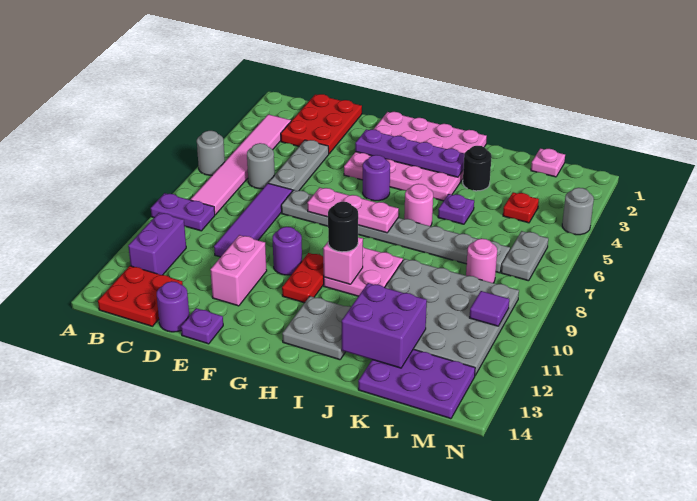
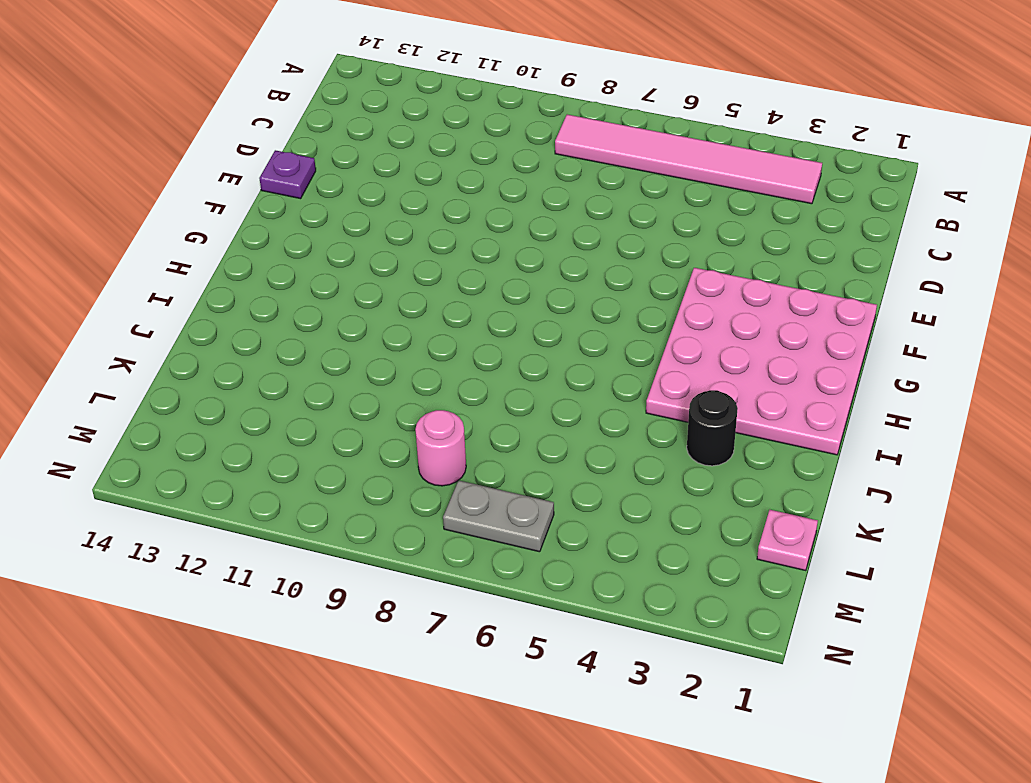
none -> grey 1x1 round brick [197,131,225,175]
none -> purple 1x2 plate [151,193,215,231]
none -> purple 1x2 brick [128,213,186,275]
none -> red 2x2 plate [98,266,183,326]

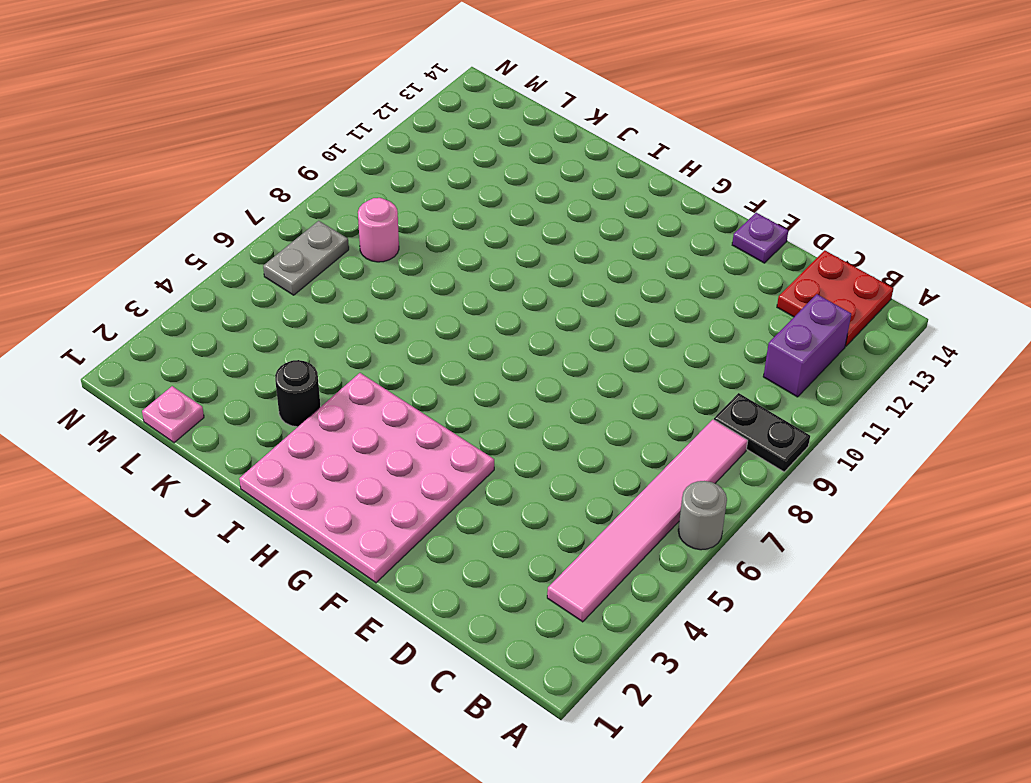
black 1x2 plate [714,393,810,472] -> purple 1x2 plate [151,193,215,231]
none -> red 2x3 plate [281,94,362,154]
none -> grey 1x1 round brick [247,143,275,189]
none -> grey 1x3 plate [269,140,329,191]
none -> purple 1x4 tile [214,183,292,257]

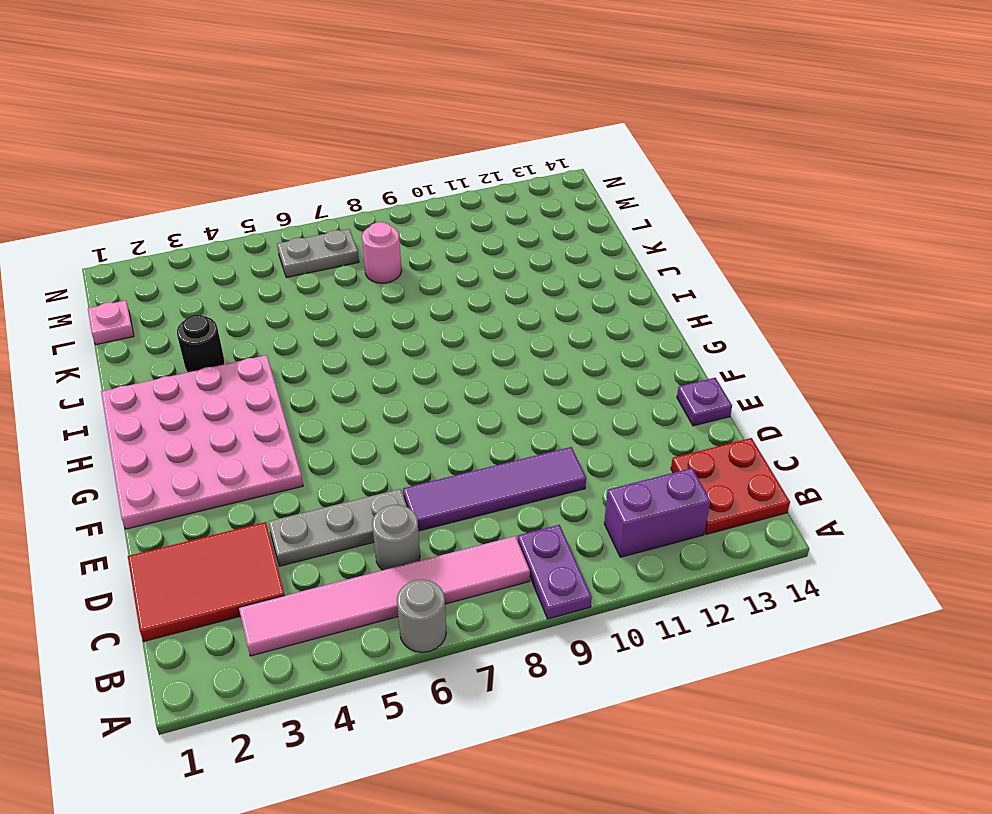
red 2x3 tile [128,522,285,641] -> red 2x3 plate [281,94,362,154]
none -> purple 1x1 round brick [157,281,189,332]
none -> grey 1x8 plate [281,190,510,273]
none -> pink 1x2 brick [210,235,267,306]
none -> purple 1x1 round brick [273,227,302,275]

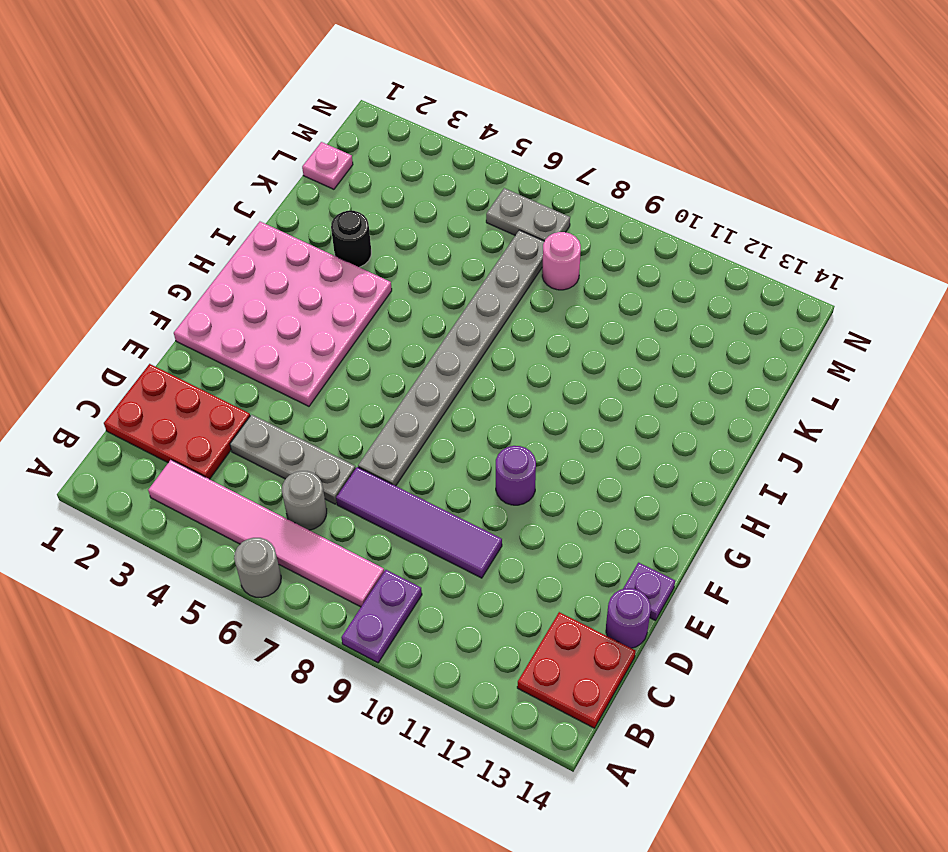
none -> purple 1x2 brick [128,213,186,275]
none -> pink 1x2 brick [210,235,267,306]
none -> purple 1x1 round brick [363,155,390,201]
none -> red 1x2 plate [282,253,324,303]

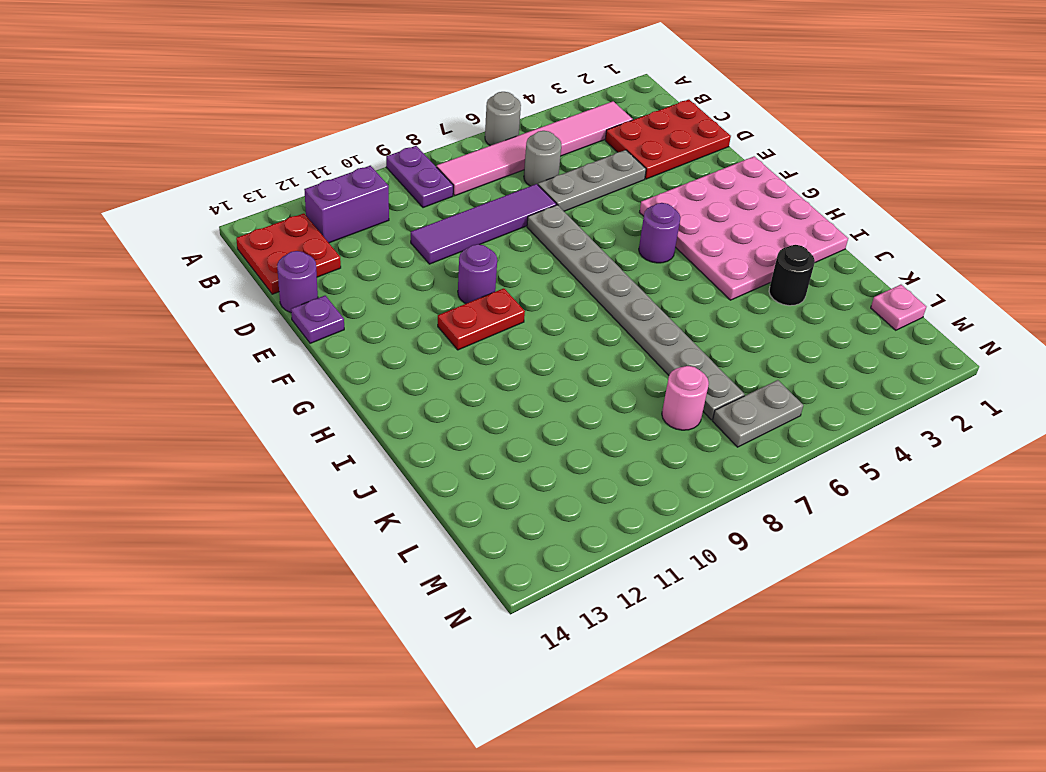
none -> pink 1x2 brick [210,235,267,306]
none -> pink 2x2 plate [324,247,403,296]
none -> grey 2x2 plate [282,296,351,360]
none -> pink 1x1 round brick [404,184,433,226]

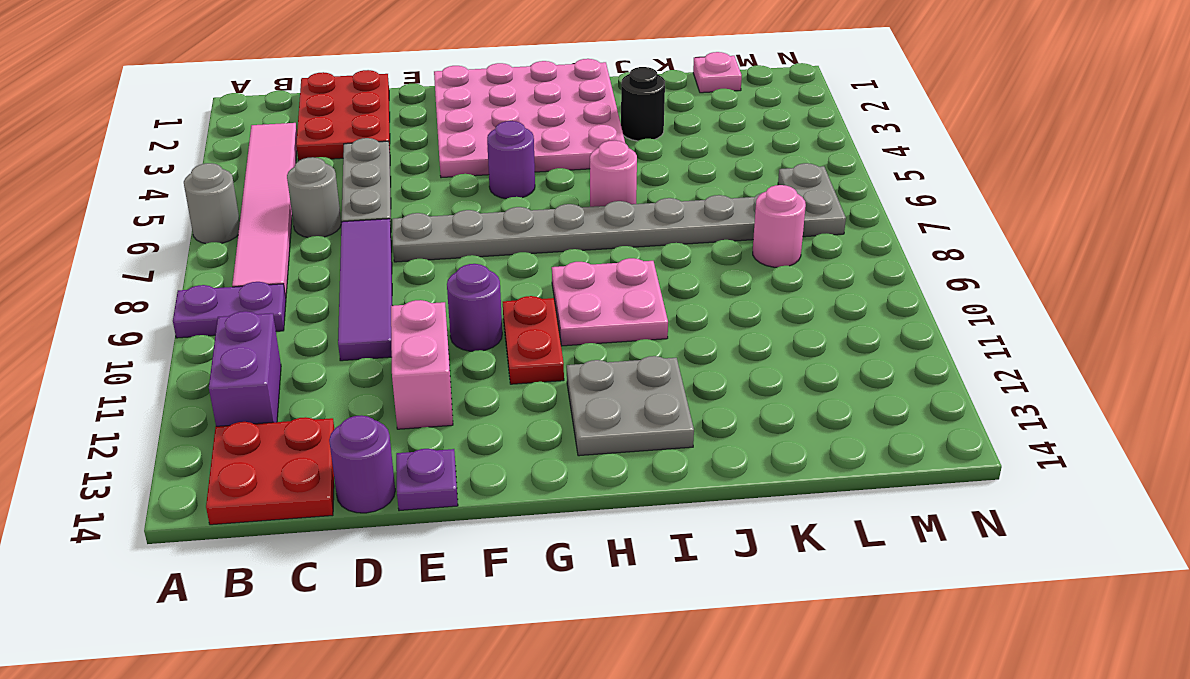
none -> purple 1x1 plate [438,194,474,224]
none -> grey 4x4 plate [385,259,519,375]
none -> purple 2x3 plate [358,349,475,419]
none -> red 1x1 plate [503,192,539,223]

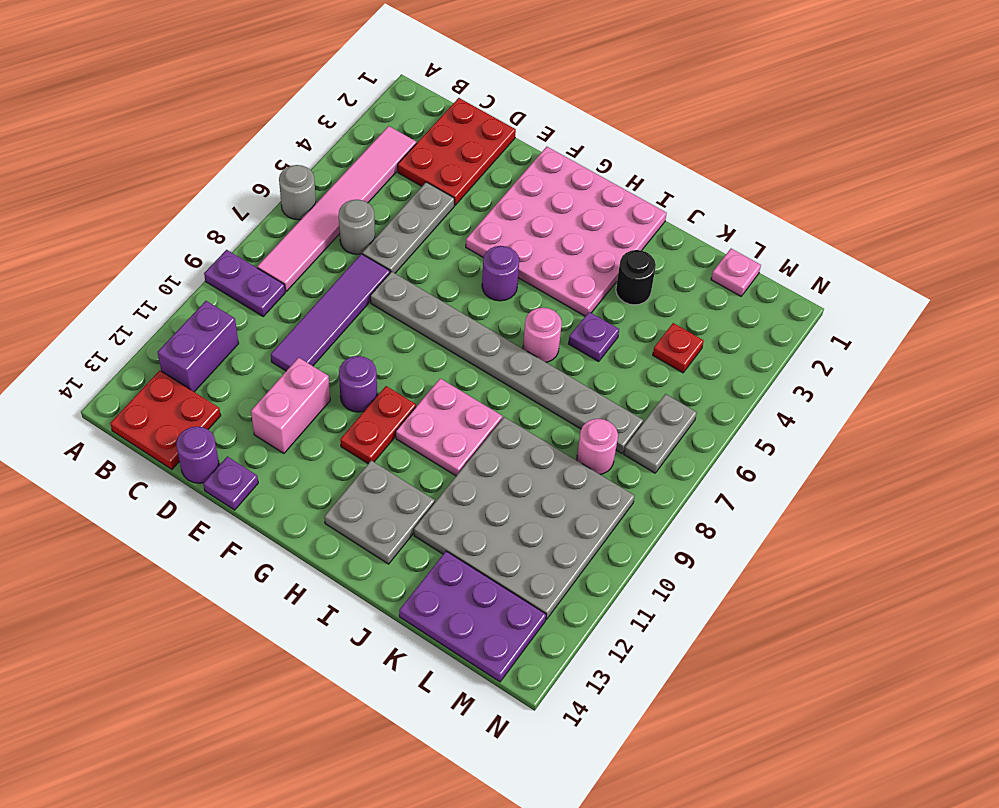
none -> grey 1x1 round brick [562,188,594,235]
none -> purple 1x4 plate [355,129,464,177]
none -> pink 1x3 plate [307,187,399,233]
none -> pink 1x1 brick [323,237,363,284]

